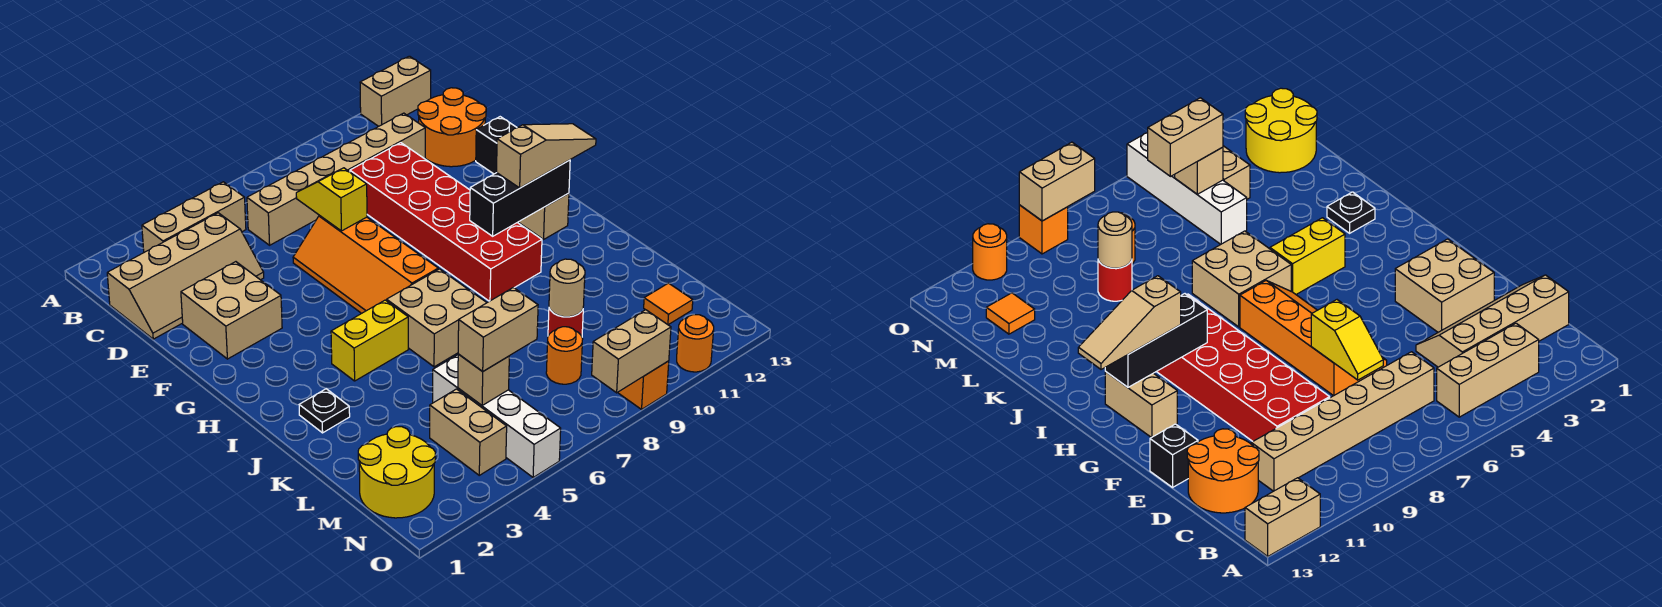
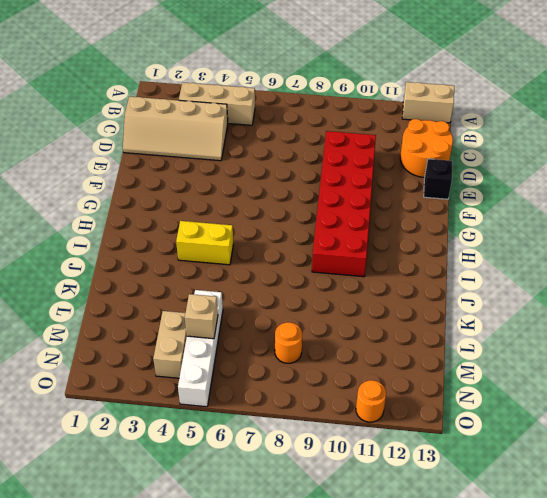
none -> tan 1x6 brick [247,113,425,245]
none -> tan 2x2 brick [181,262,282,359]
none -> orange 2x4 slope [293,216,438,313]

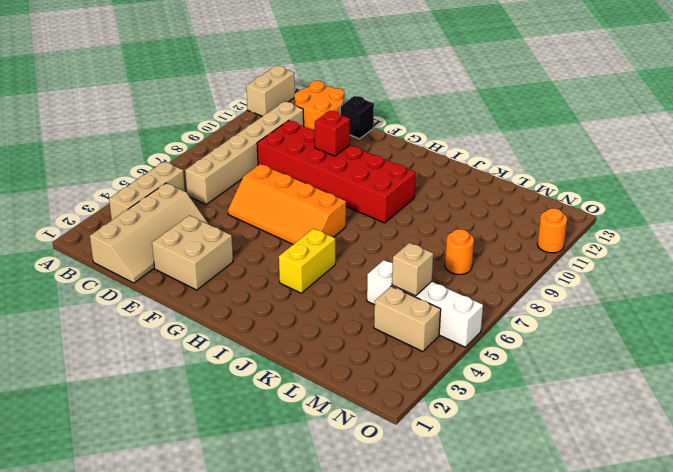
red 1x1 brick [315,111,350,156] -> none
none -> tan 1x2 brick [519,193,569,239]
none -> tan 2x2 brick [387,269,487,367]
none -> black 1x1 plate [299,389,350,433]

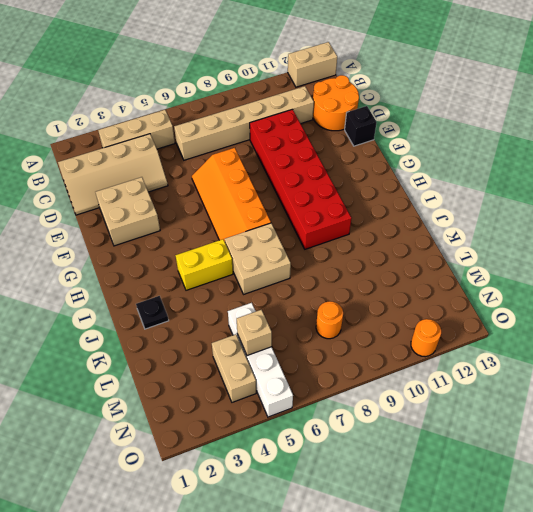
none -> tan 1x2 brick [519,193,569,239]
none -> red 1x1 round brick [548,308,583,336]
none -> yellow 2x2 round brick [358,427,435,518]

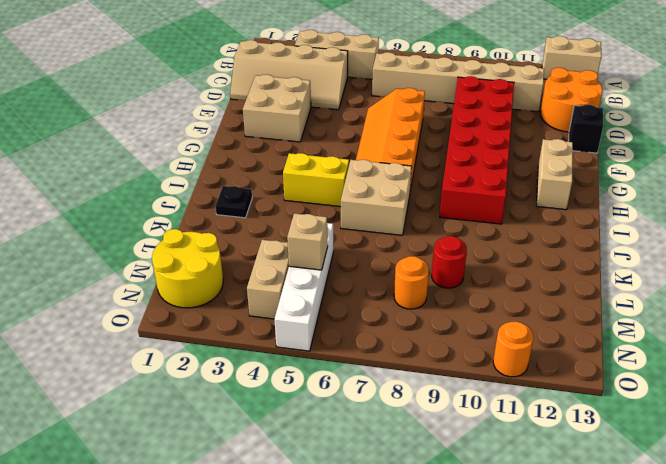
none -> orange 1x1 tile [644,283,693,325]
none -> orange 1x1 brick [618,361,669,409]
none -> yellow 1x2 slope [296,168,367,231]

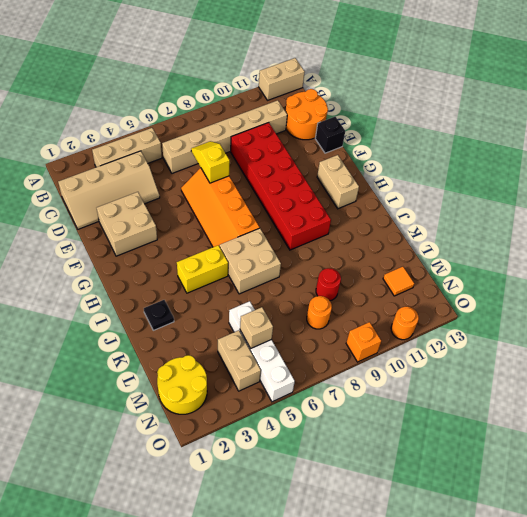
none -> black 1x3 brick [470,160,570,236]
none -> tan 1x1 round brick [549,259,585,317]
none -> tan 1x2 brick [592,310,671,393]

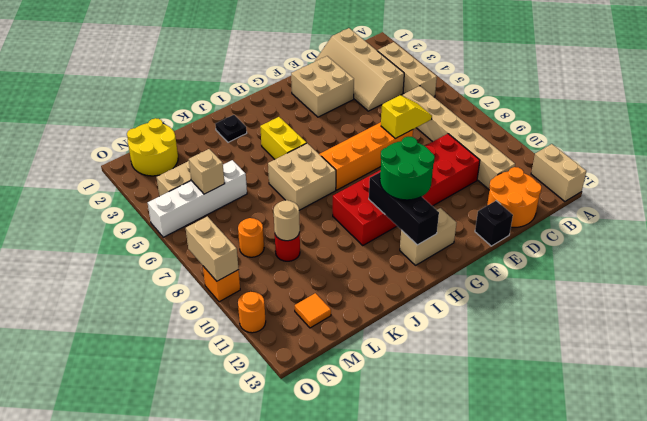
green 2x2 round brick [380,136,435,200] -> tan 1x3 slope [497,124,596,188]
none -> tan 1x2 brick [458,288,538,371]

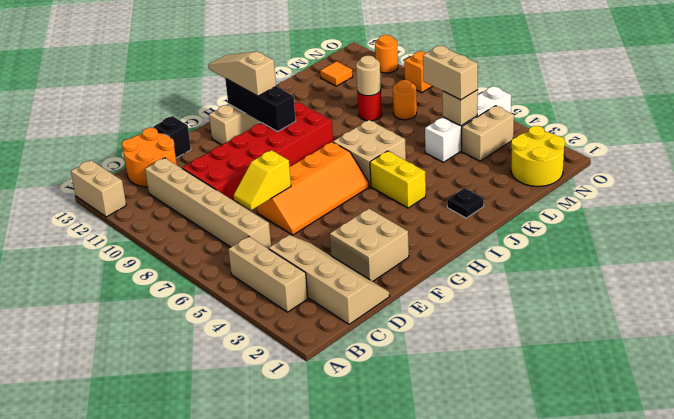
none -> tan 1x2 brick [592,310,671,393]

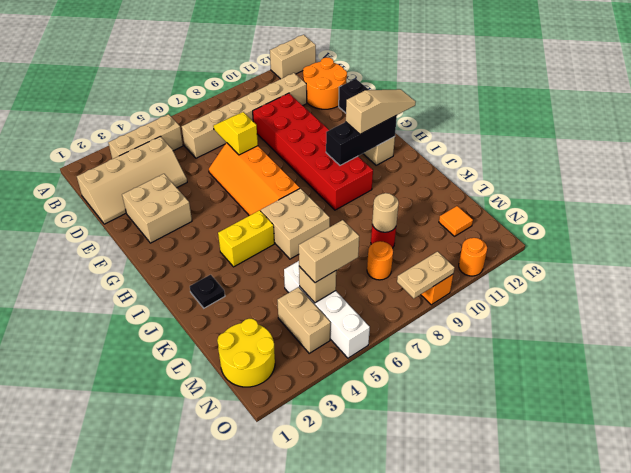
tan 1x2 plate [397,251,455,298] -> tan 1x2 brick [592,310,671,393]

